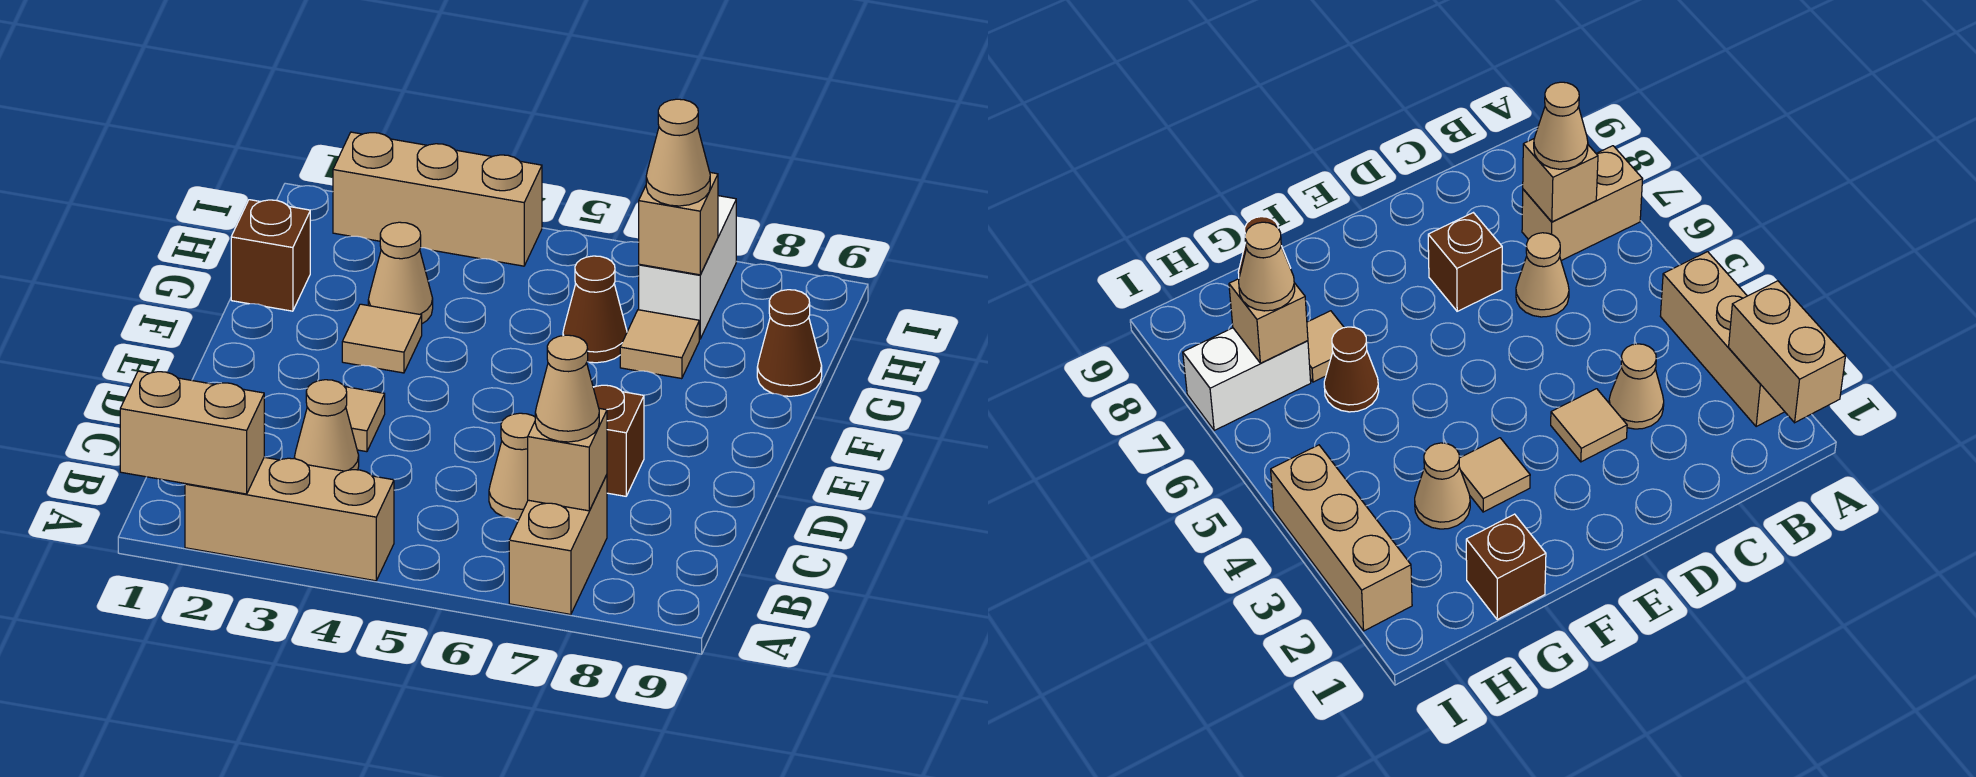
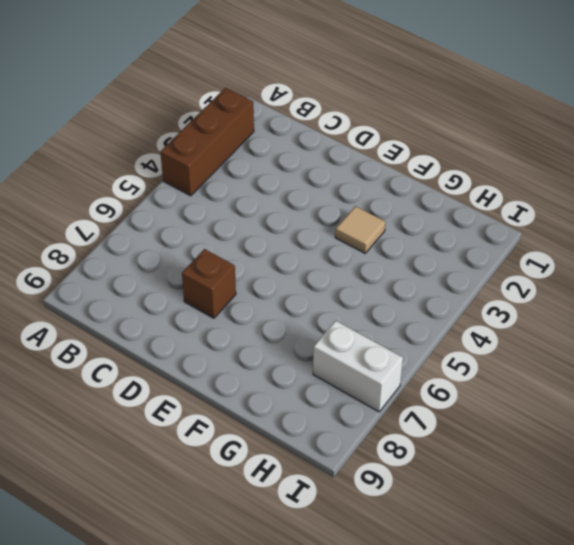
brown 1x3 brick [160,88,254,196] -> tan 1x3 brick [185,457,394,581]
none -> tan 1x2 brick [509,475,607,614]
none -> tan 1x1 cone [294,380,359,471]
none -> tan 1x1 cone [489,413,535,520]

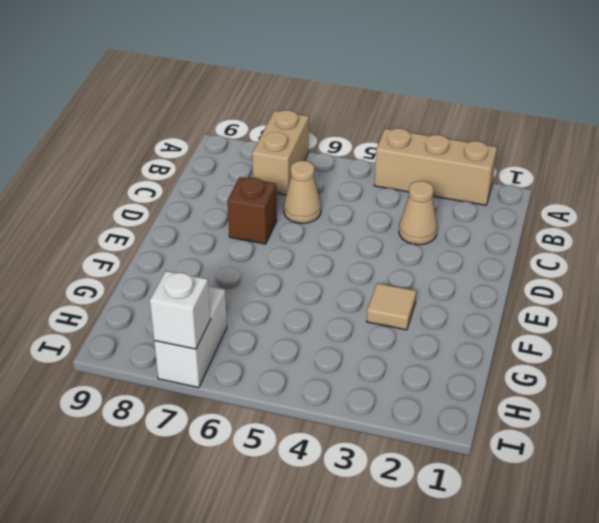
white 1x1 brick [150,271,210,349] -> none
none -> tan 1x1 tile [345,387,385,452]
none -> brown 1x1 brick [231,200,310,311]
none -> tan 1x1 cone [368,222,433,324]

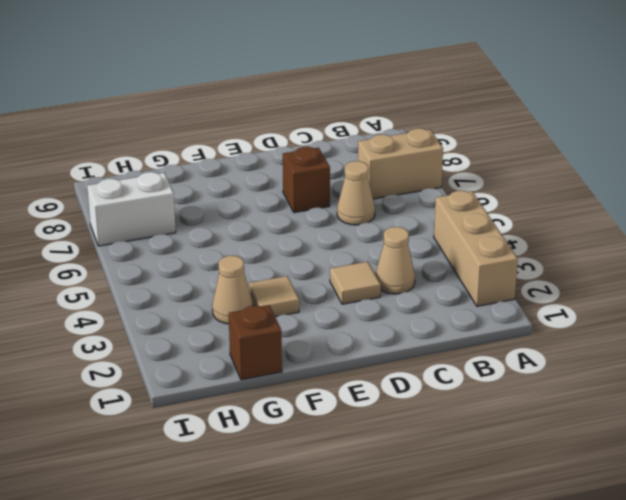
none -> brown 1x1 cone [563,256,627,363]
none -> tan 1x1 tile [620,310,699,379]
none -> brown 1x1 cone [757,290,822,396]

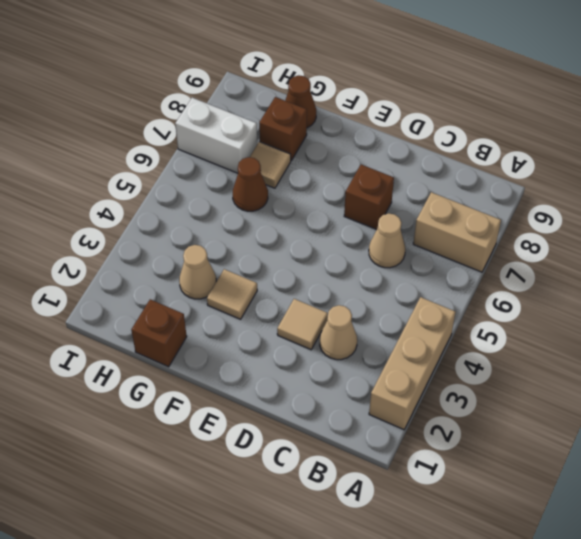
brown 1x1 brick [259,97,307,161] -> none
none -> tan 1x3 brick [333,132,542,266]
none -> tan 1x2 brick [120,371,264,494]
none -> tan 1x1 brick [528,408,607,511]

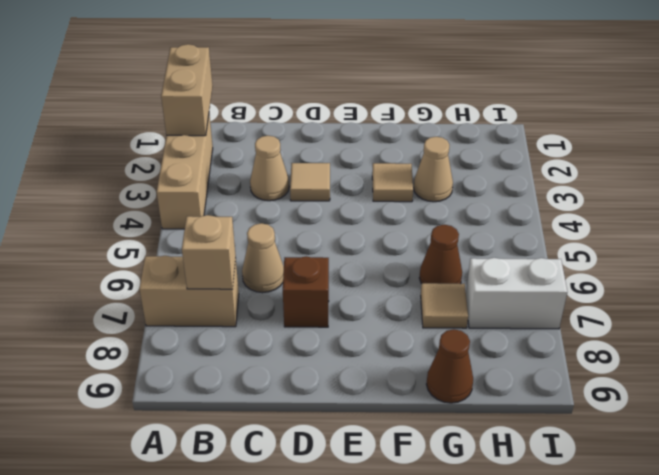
none -> brown 1x1 brick [231,200,310,311]
none -> tan 1x3 brick [333,132,542,266]
none -> tan 1x1 brick [639,173,718,275]

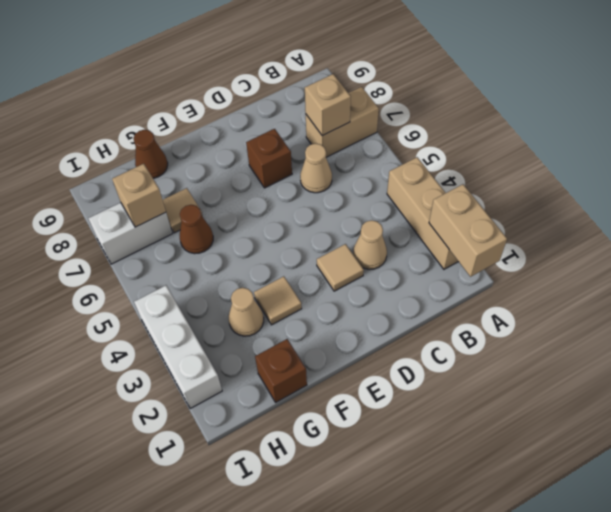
white 1x3 brick [134,285,222,409] -> tan 1x3 brick [333,132,542,266]
none -> tan 1x1 cone [535,335,599,442]
none -> tan 1x1 cone [646,99,710,206]

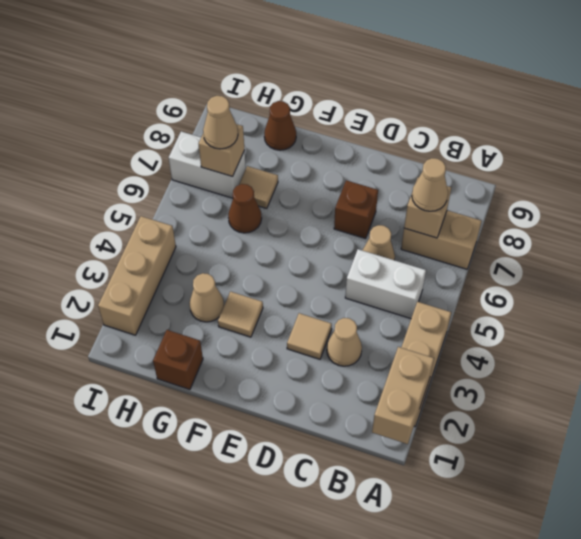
white 1x2 brick [345,249,426,319] -> none

